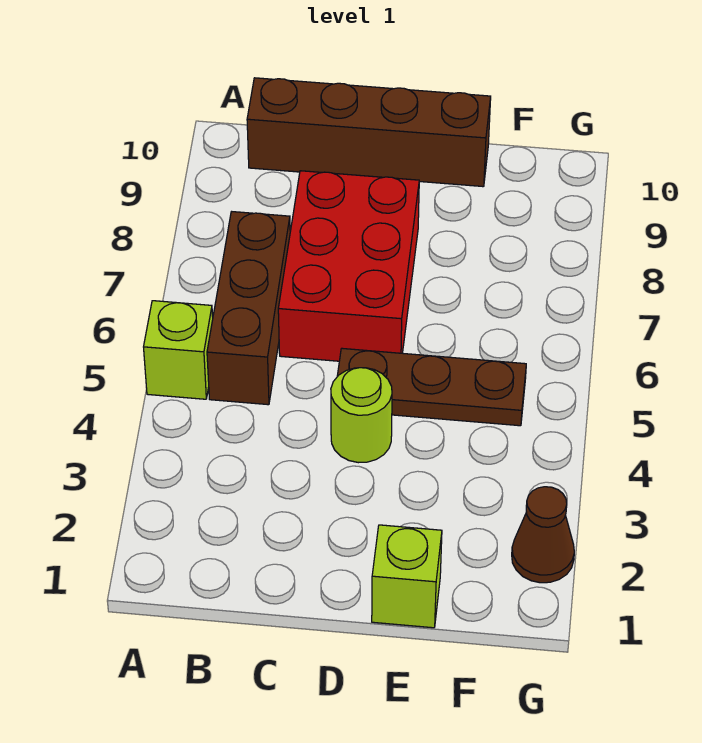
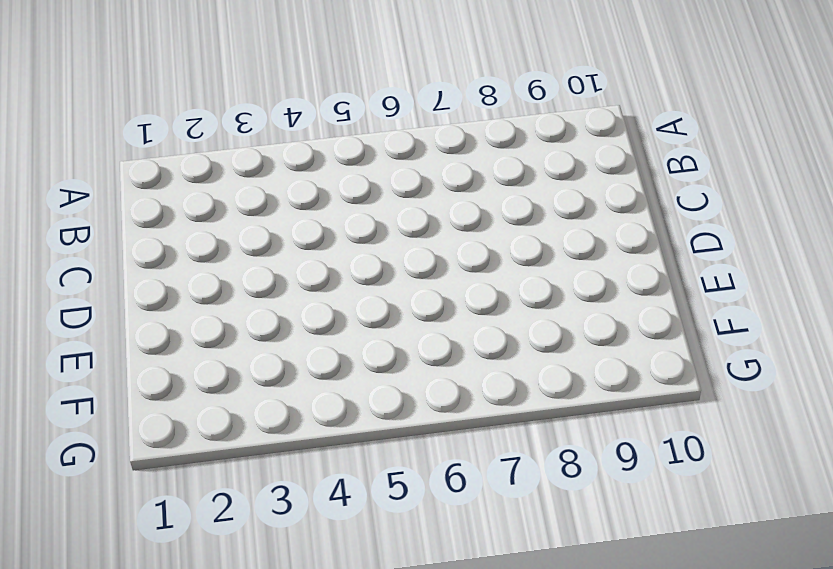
none -> lime 1x1 brick [144,301,213,399]
none -> brown 1x3 brick [207,212,290,405]

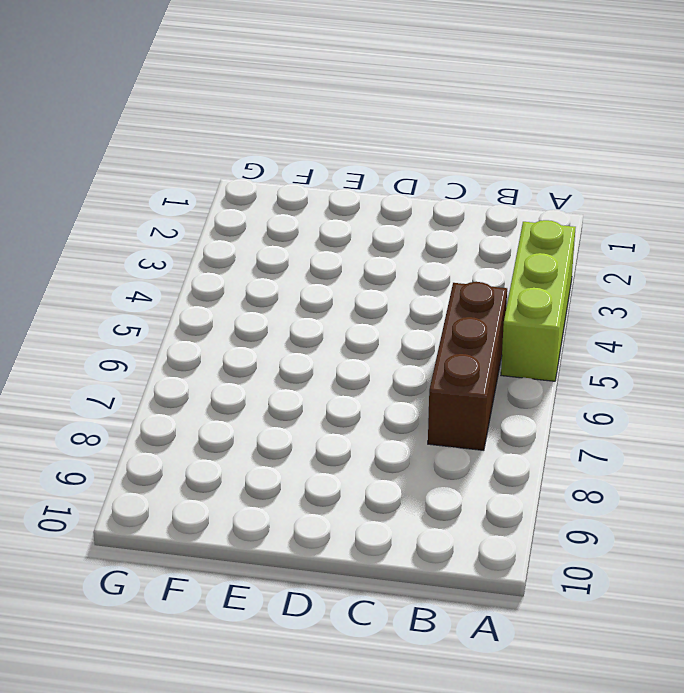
lime 1x3 brick [501,220,576,381] -> lime 1x1 brick [144,301,213,399]
none -> brown 1x4 brick [247,78,491,187]
none -> red 2x3 brick [278,171,419,361]

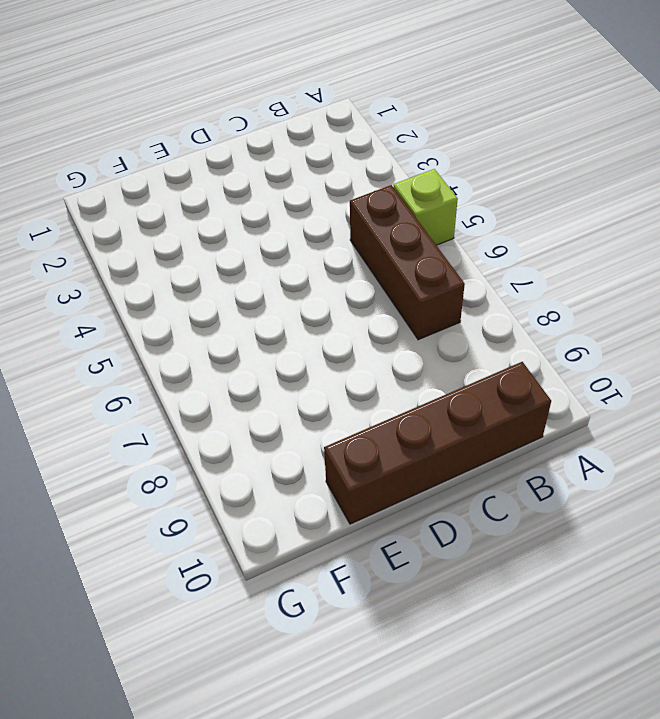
none -> red 2x3 brick [278,171,419,361]
none -> lime 1x1 round brick [331,368,392,463]

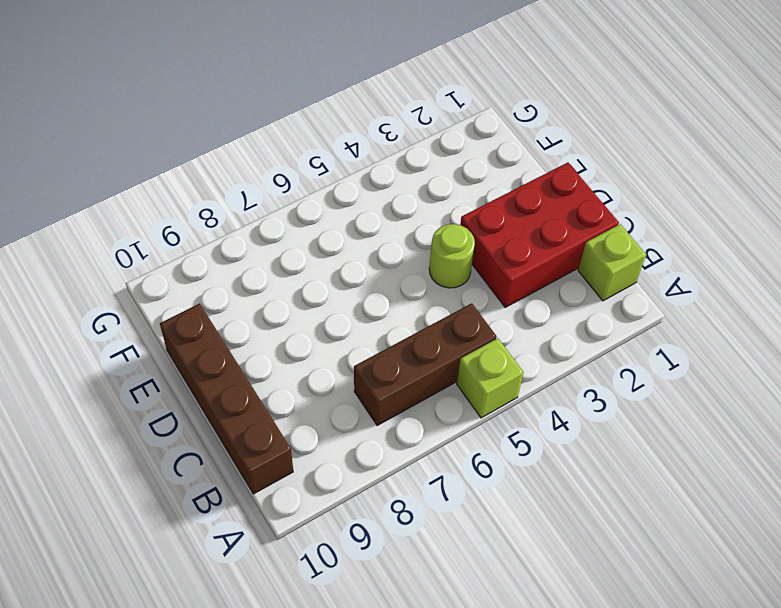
lime 1x1 brick [578,224,646,301] -> lime 1x1 brick moved to [372,525,442,628]
red 2x3 brick [460,162,619,307] -> red 2x3 brick moved to [278,171,419,361]
none -> brown 1x3 plate [337,348,526,426]
none -> brown 1x1 cone [512,487,574,583]

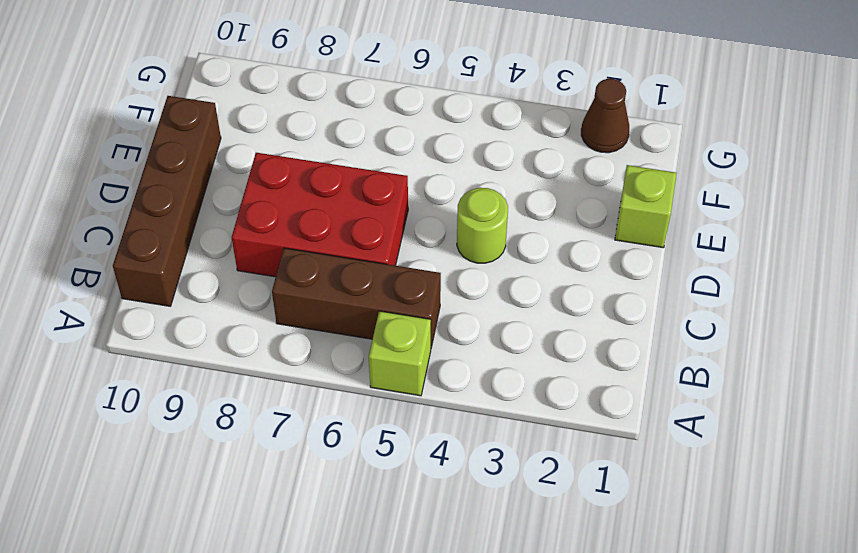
none -> brown 1x3 plate [337,348,526,426]

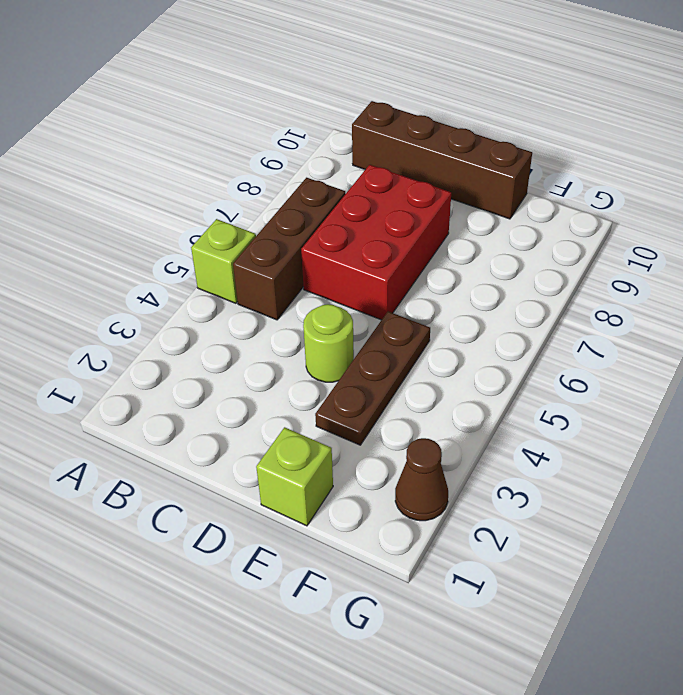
brown 1x3 plate [315,312,430,445] -> brown 1x3 plate turned to [337,348,526,426]

